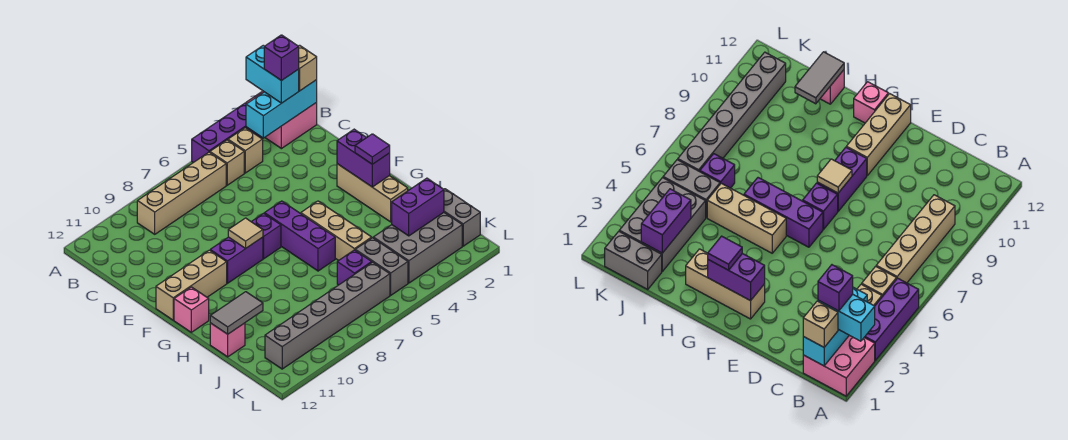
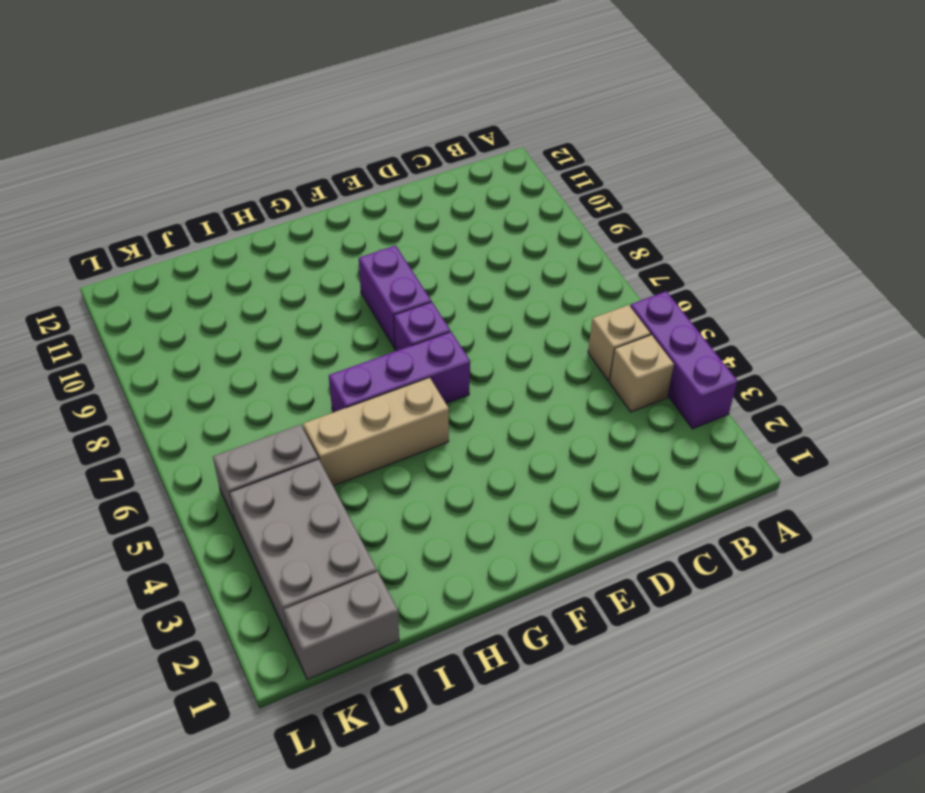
none -> pink 2x2 brick [246,91,317,149]
none -> tan 1x4 brick [137,152,226,234]
none -> tan 1x3 brick [337,164,408,222]

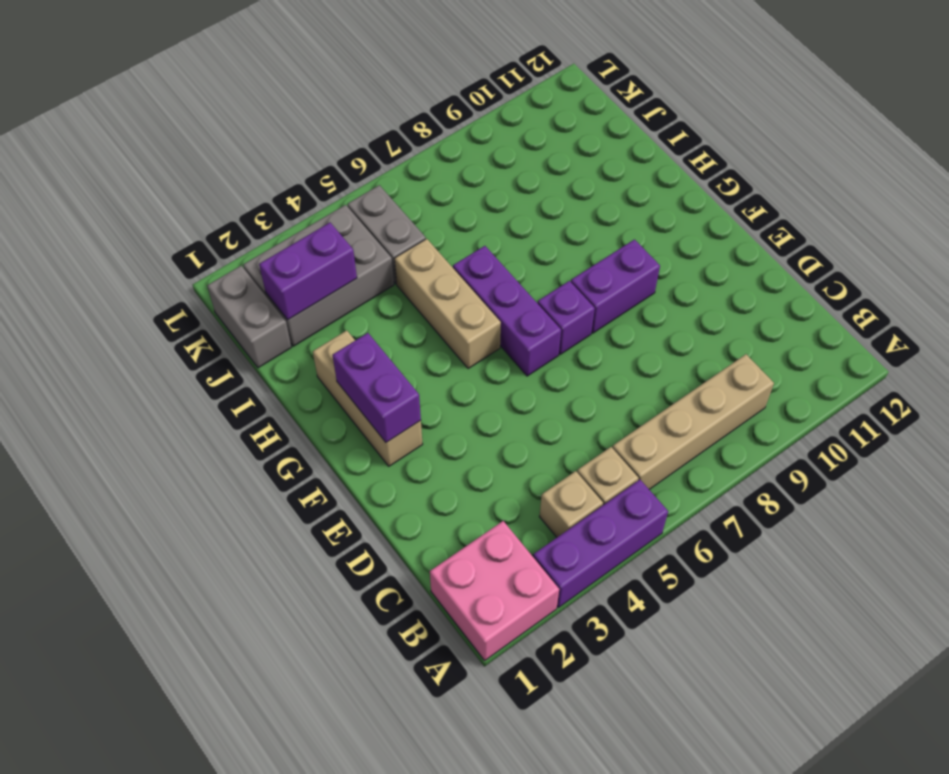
none -> tan 1x3 brick [156,250,227,320]
none -> pink 1x1 brick [174,287,209,332]
none -> pink 1x1 brick [210,323,245,357]

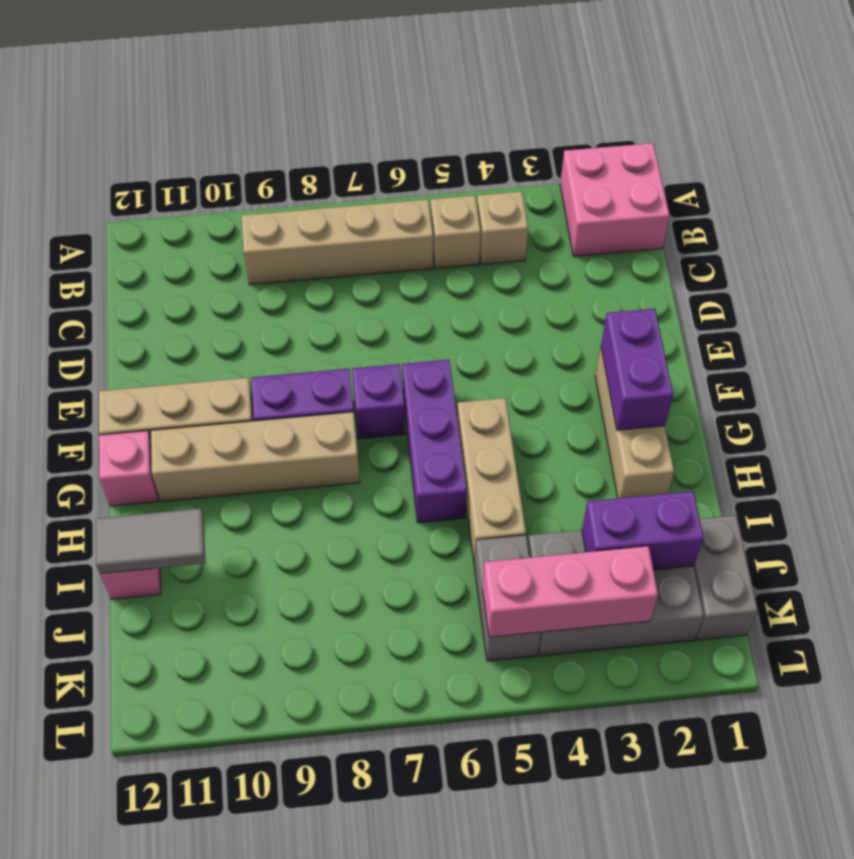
tan 1x4 brick [151,412,360,501] -> none
pink 1x3 brick [483,546,658,637] -> none
none -> purple 1x3 brick [192,103,262,163]
none -> purple 1x1 brick [337,250,372,285]
none -> grey 1x6 brick [265,262,390,369]

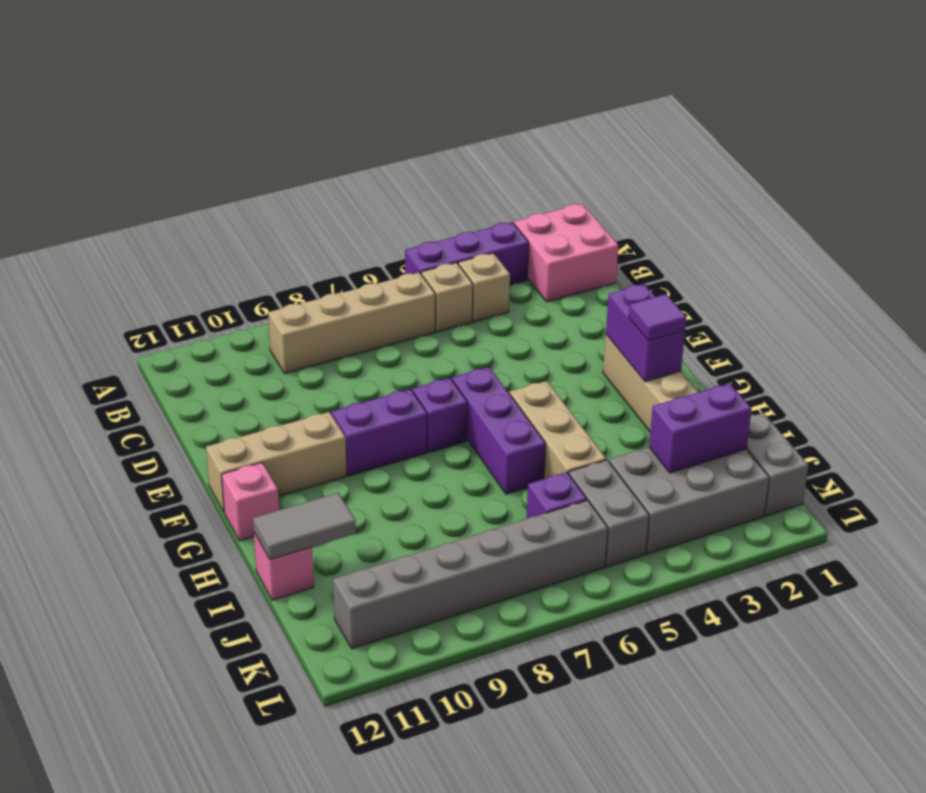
none -> cyan 1x3 brick [246,80,317,138]
none -> tan 1x1 tile [228,218,263,248]
none -> cyan 1x2 brick [246,45,299,103]

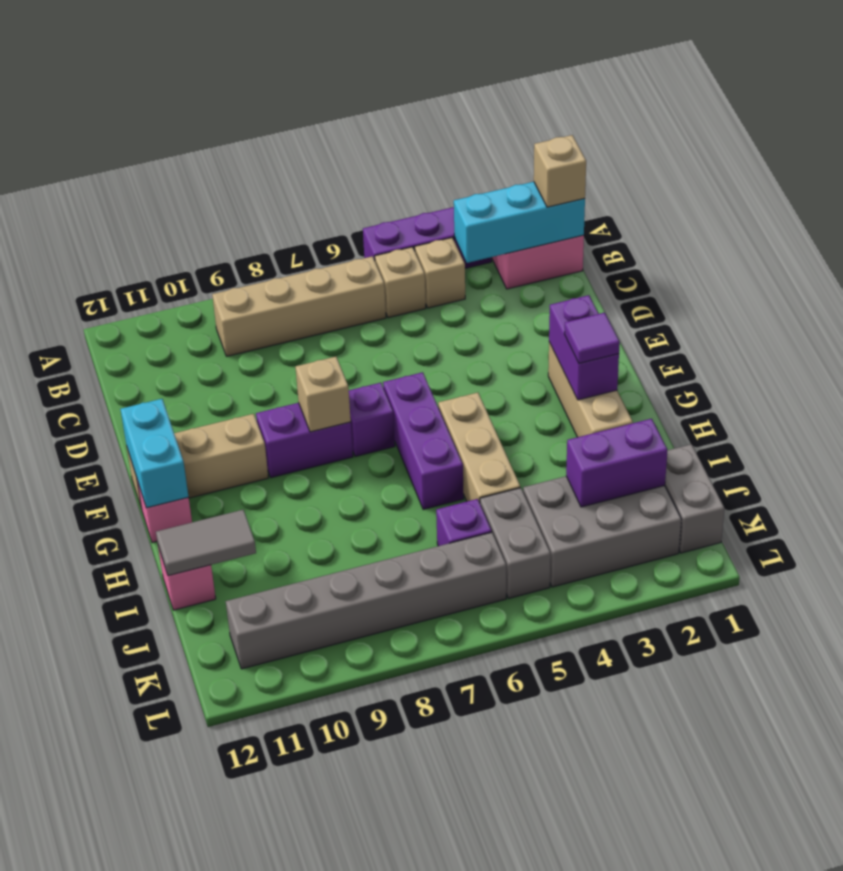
tan 1x1 brick [295,357,351,432] -> tan 1x1 tile [228,218,263,248]
cyan 1x2 brick [120,399,189,508] -> cyan 1x2 brick moved to [246,45,299,103]
none -> purple 1x1 brick [264,35,299,81]

